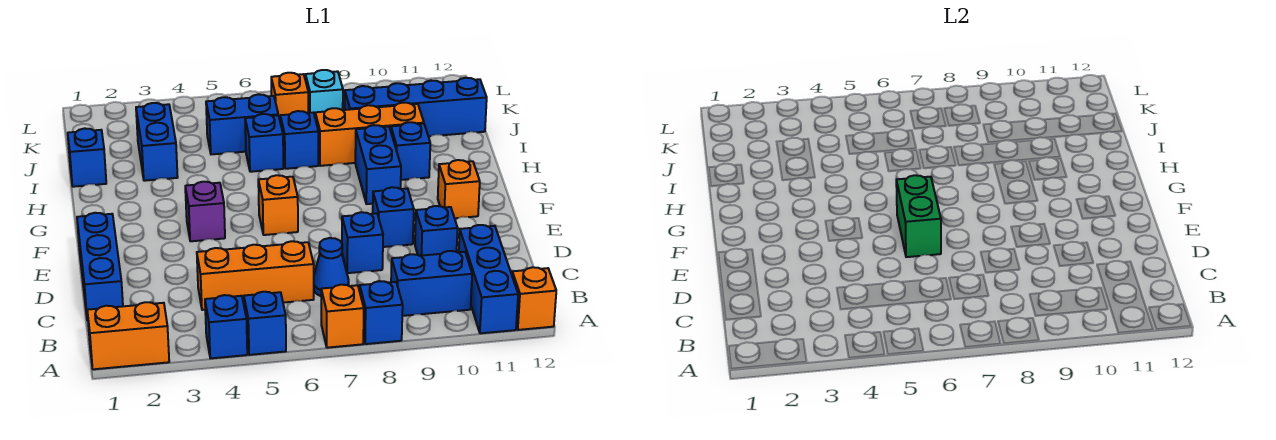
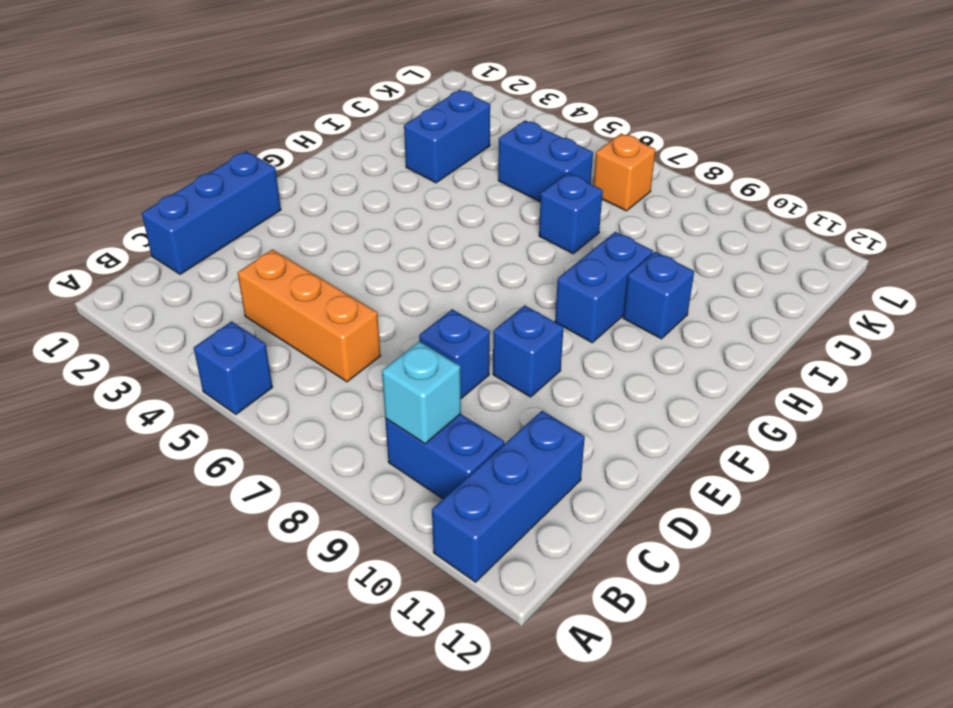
cyan 1x1 brick [382,341,461,444] -> cyan 1x1 brick moved to [305,70,343,116]
none -> orange 1x2 brick [87,302,169,369]
none -> blue 1x1 brick [205,295,247,358]
none -> orange 1x1 brick [321,285,364,348]

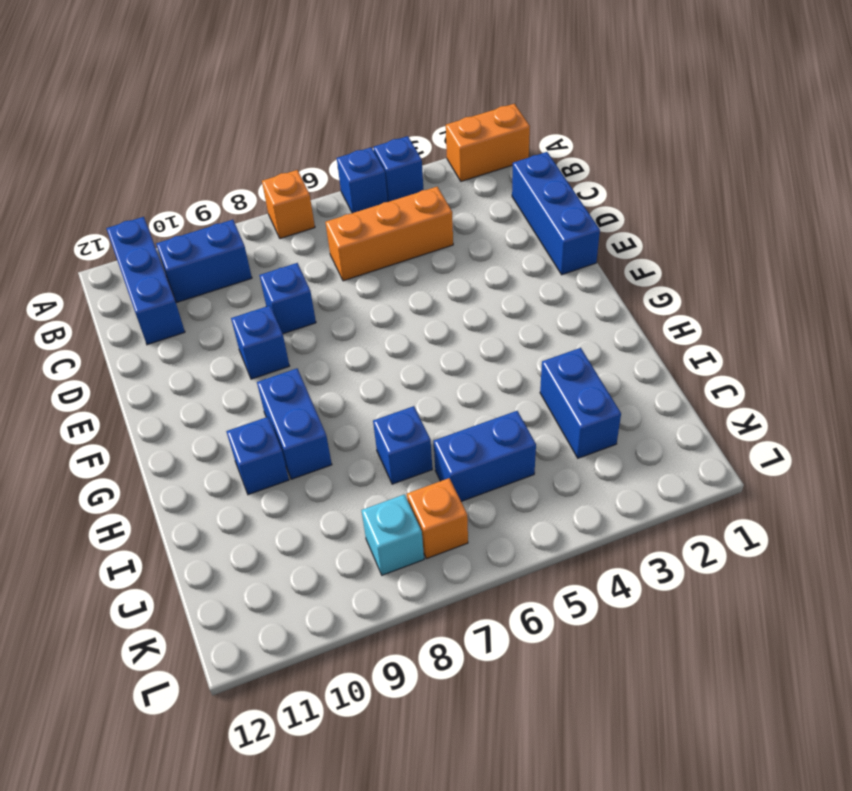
none -> blue 1x1 brick [360,281,403,344]
none -> orange 1x1 brick [512,267,556,330]
none -> blue 1x1 cone [314,238,349,296]

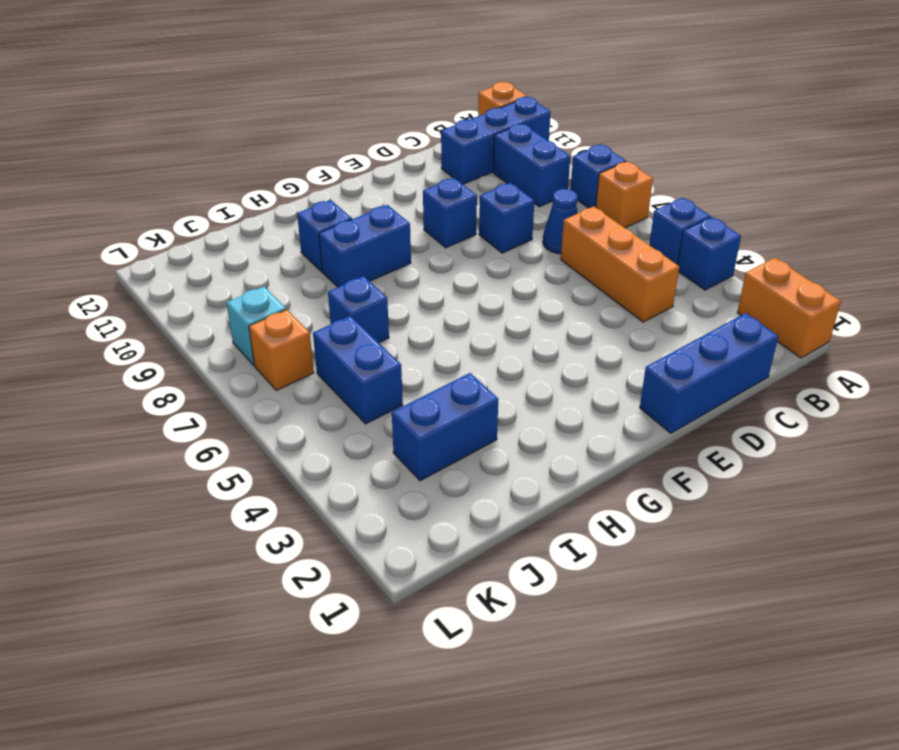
none -> blue 1x1 brick [415,206,458,256]
none -> purple 1x1 brick [185,182,225,241]
none -> orange 1x1 brick [258,175,298,235]

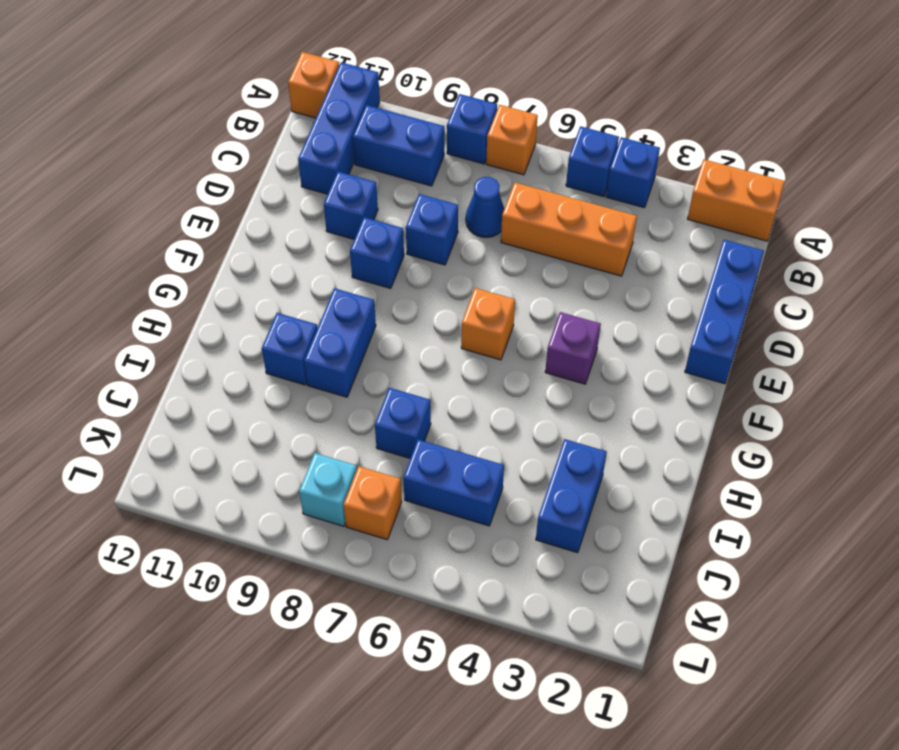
none -> orange 1x1 brick [438,160,480,218]
none -> blue 1x1 brick [68,128,106,187]
none -> blue 1x1 brick [245,114,283,172]

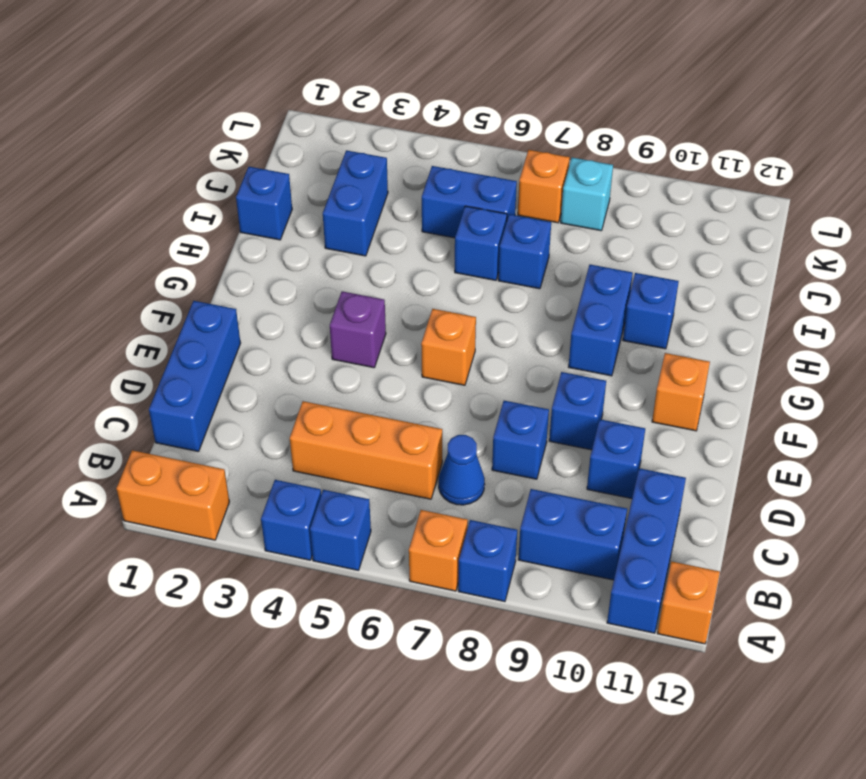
none -> orange 1x3 brick [315,103,424,166]
none -> blue 1x4 brick [345,78,487,136]
none -> green 1x2 brick [896,175,941,257]

